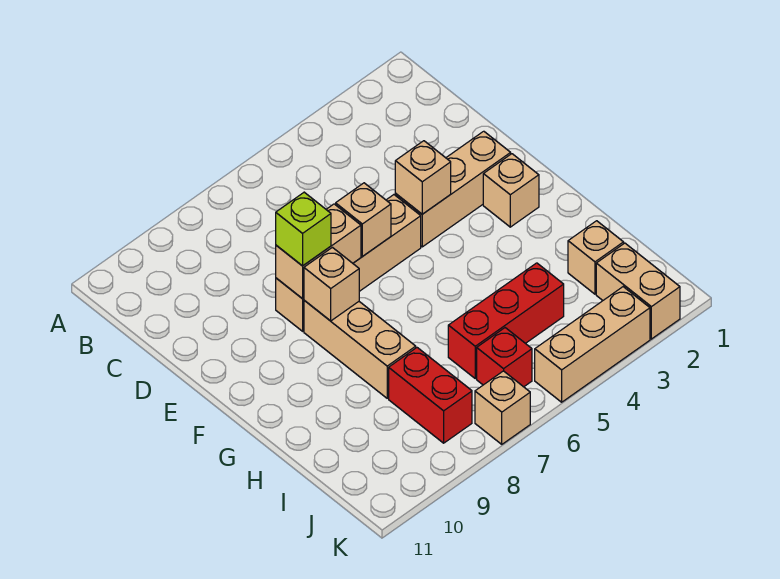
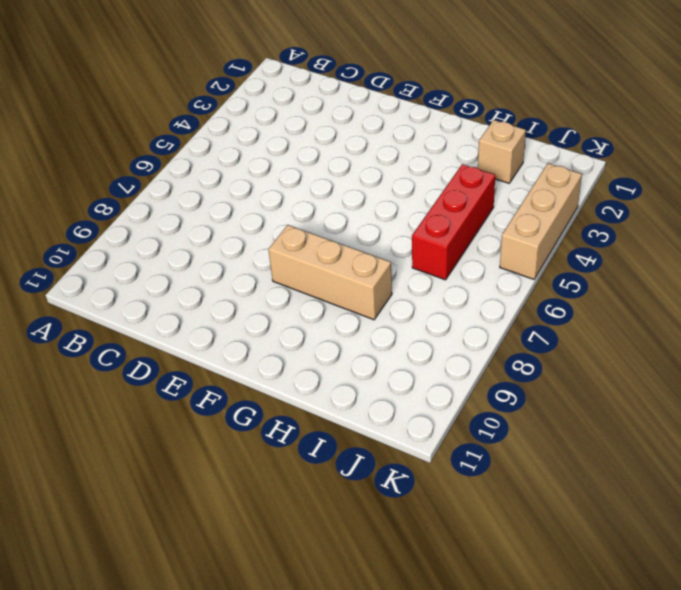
none -> tan 1x3 brick [395,131,511,247]
none -> tan 1x4 brick [276,195,421,331]
none -> tan 1x1 brick [483,154,539,227]

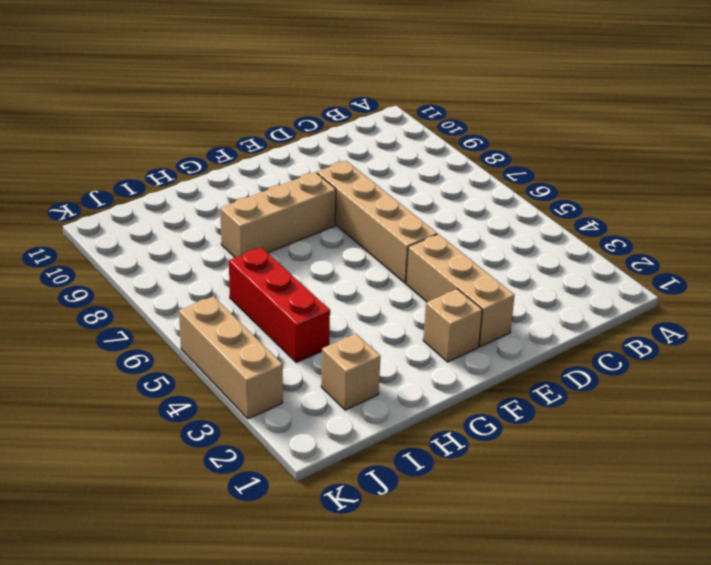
none -> red 1x2 brick [389,348,472,443]
none -> tan 1x2 brick [596,243,680,339]
none -> red 1x1 brick [477,328,532,387]

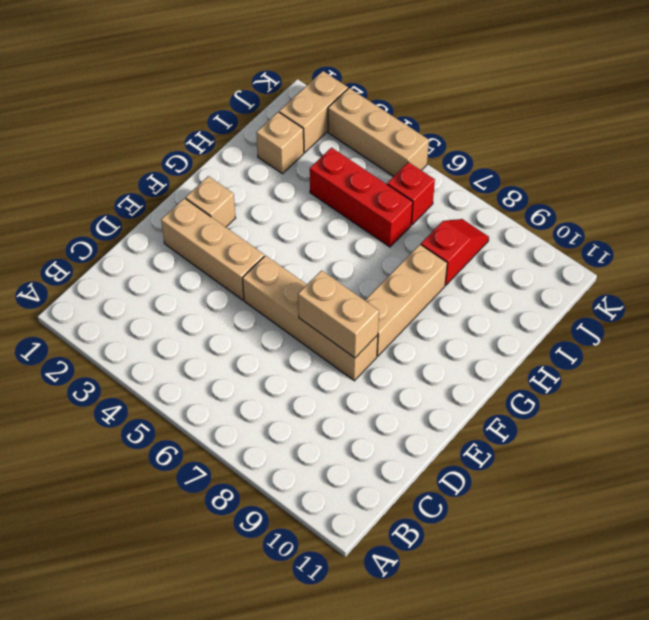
red 1x2 slope [421,219,489,285] -> red 1x2 brick [389,348,472,443]
none -> tan 1x1 brick [475,371,530,444]
none -> tan 1x1 brick [395,141,451,214]
none -> tan 1x1 brick [336,183,391,256]

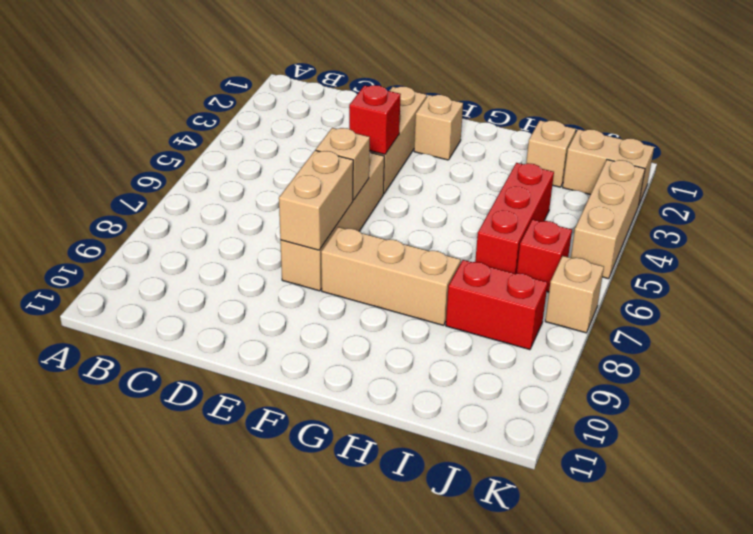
red 1x1 brick [349,85,401,154] -> tan 1x1 brick [395,141,451,214]
none -> tan 1x1 brick [304,247,359,321]
none -> lime 1x1 brick [276,192,331,266]

